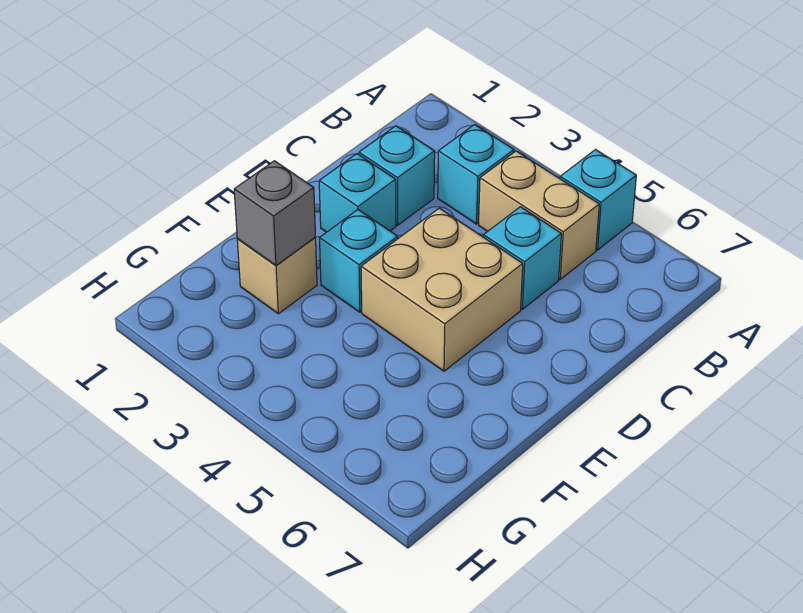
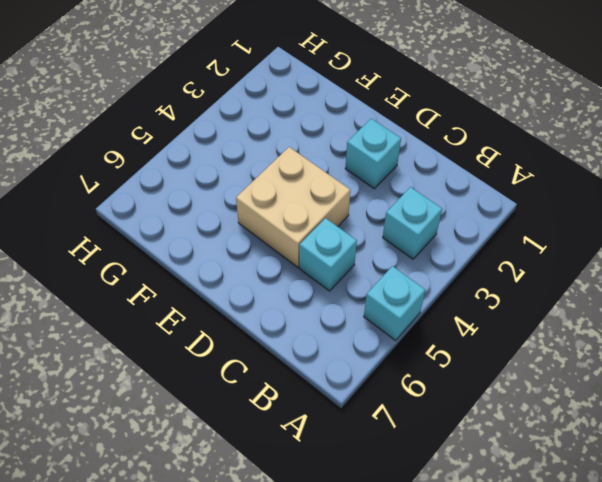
none -> tan 1x2 brick [479,151,599,279]
none -> cyan 1x1 brick [359,126,435,225]

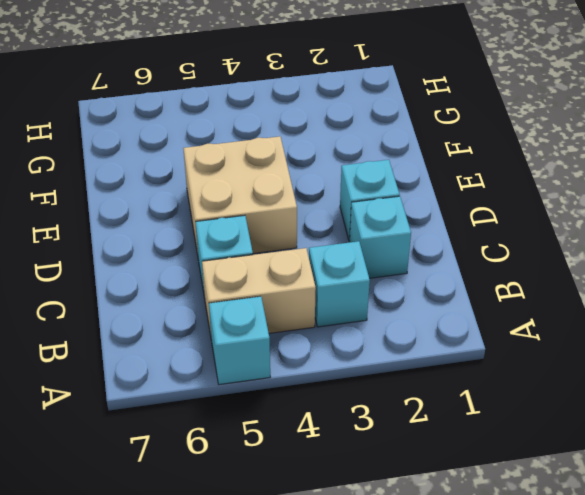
none -> cyan 1x1 brick [320,210,398,312]
none -> tan 1x1 brick [237,238,317,314]

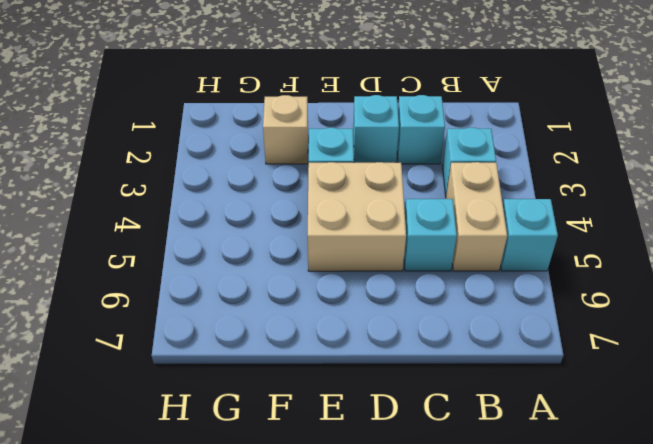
none -> grey 1x1 brick [234,161,316,265]

